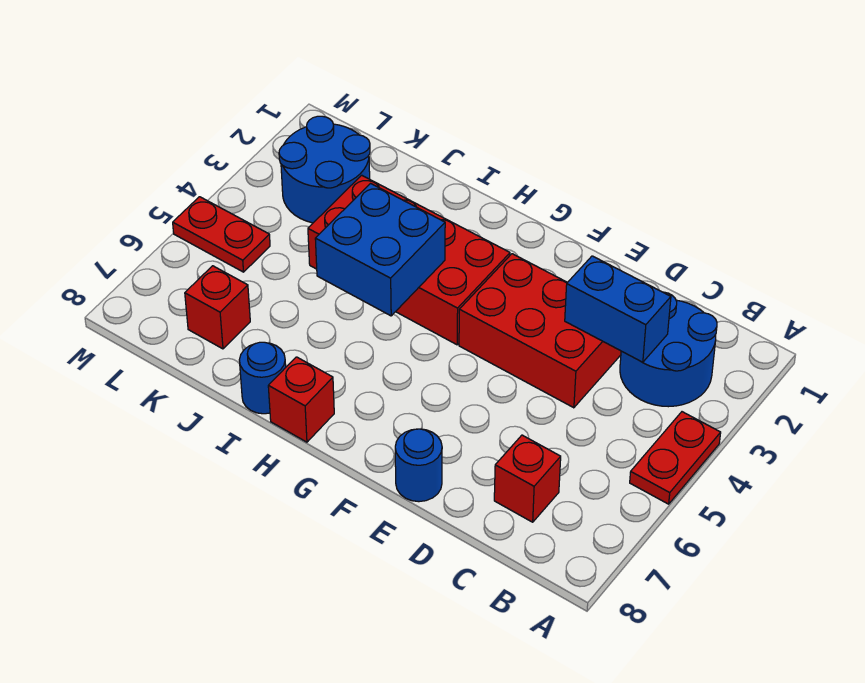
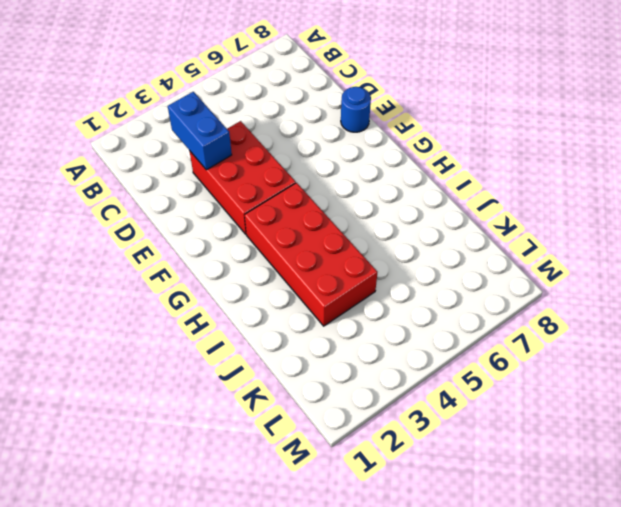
none -> red 1x2 plate [630,412,721,504]
none -> blue 2x2 round brick [620,292,717,407]
none -> red 1x1 brick [494,435,561,522]

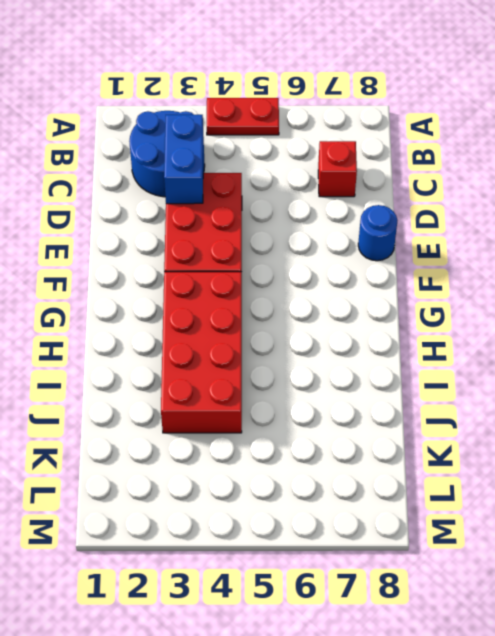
none -> red 1x1 brick [268,357,334,442]
none -> blue 1x1 round brick [239,342,286,414]
none -> blue 2x2 round brick [279,116,370,223]

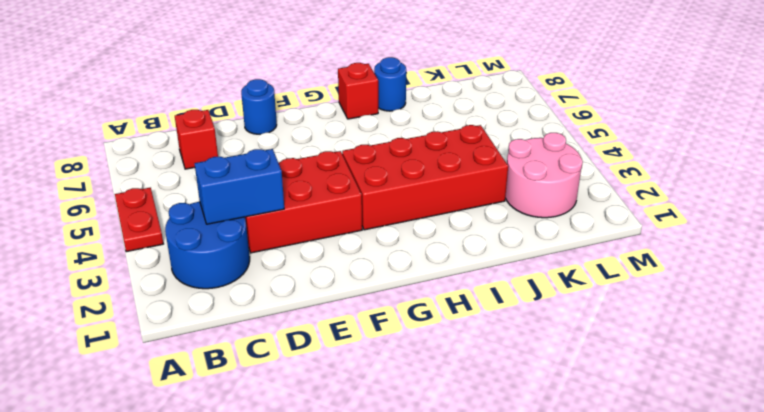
pink 2x2 round brick [505,133,583,218] -> blue 2x2 round brick [279,116,370,223]
none -> red 1x1 brick [185,266,250,349]
none -> red 1x2 plate [173,197,270,272]
none -> blue 2x2 brick [315,183,445,316]

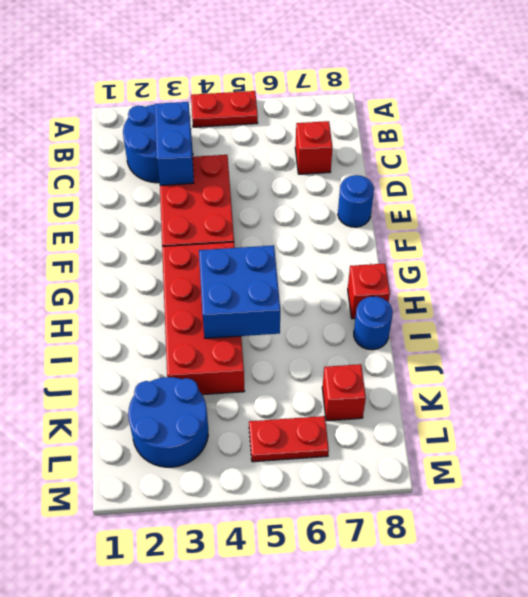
red 1x2 plate [249,416,329,462] -> red 1x2 plate turned to [173,197,270,272]

